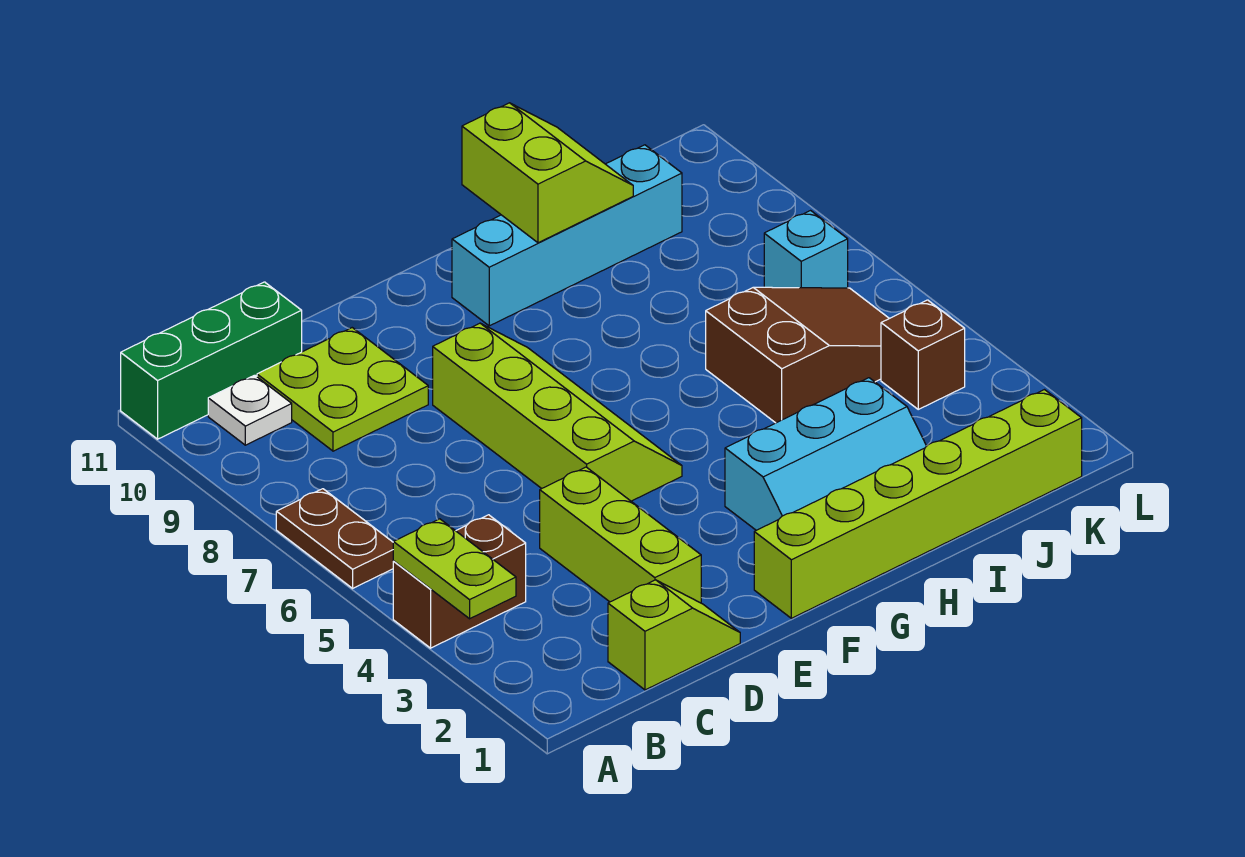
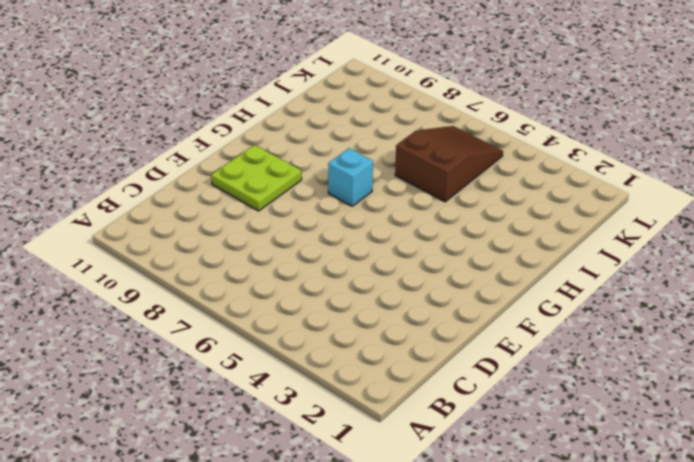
lime 2x2 plate [211,145,302,211] -> lime 2x2 plate moved to [257,328,428,451]
cyan 1x1 brick [328,148,373,206] -> cyan 1x1 brick moved to [764,211,848,288]
none -> brown 1x2 brick [393,515,526,648]
none -> brown 1x2 plate [276,489,394,588]
none -> green 1x3 brick [121,282,302,439]

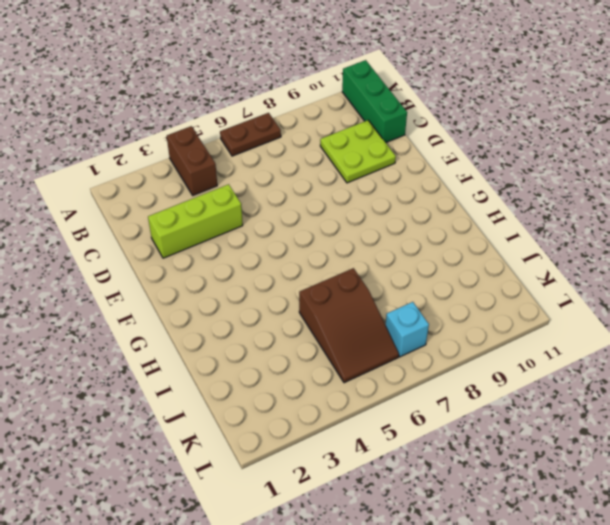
none -> white 1x1 plate [208,375,292,445]
none -> lime 1x2 slope [608,580,740,690]
none -> lime 2x4 slope [433,323,682,501]

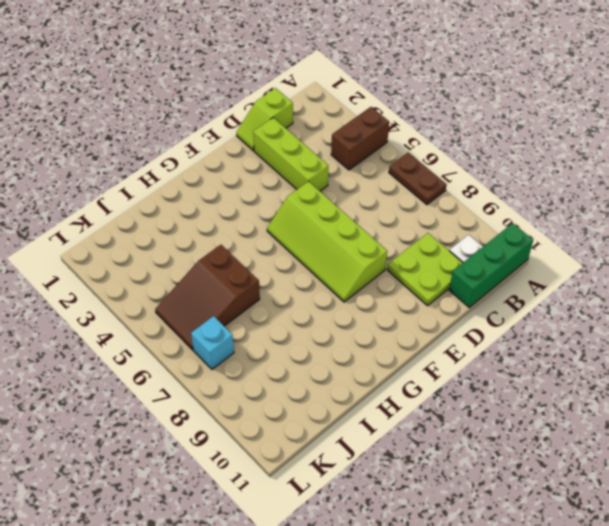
none -> lime 1x6 brick [754,390,1082,618]
none -> cyan 2x3 slope [725,378,926,530]
none -> cyan 1x4 brick [452,145,682,326]

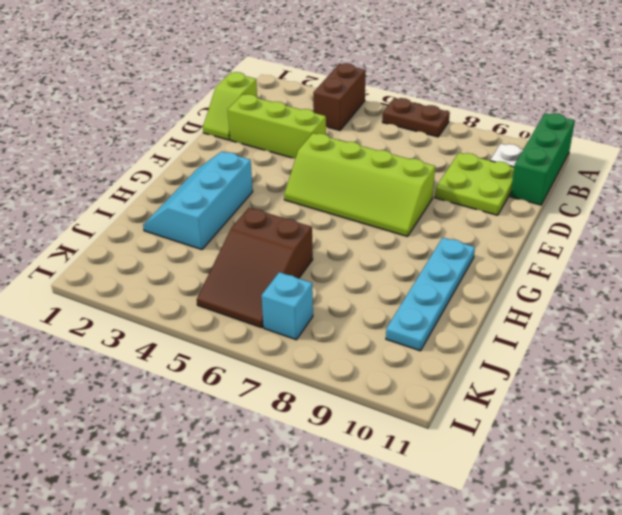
cyan 1x4 plate [386,238,475,351] -> cyan 1x4 brick [452,145,682,326]
none -> lime 1x6 brick [754,390,1082,618]
none -> brown 1x1 brick [881,300,965,409]
none -> lime 1x2 plate [393,519,516,619]

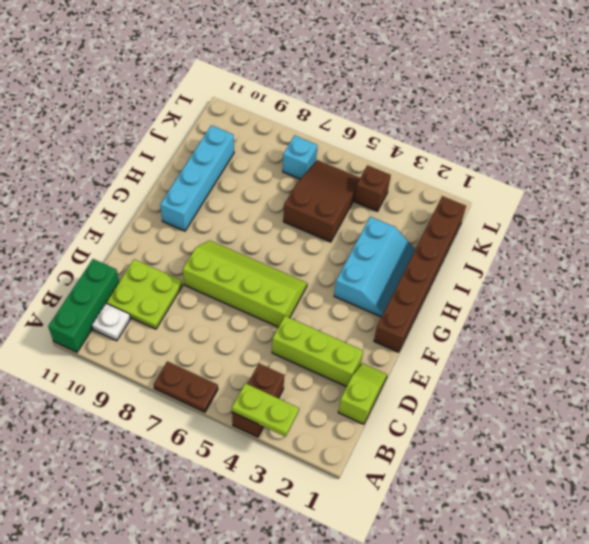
brown 1x6 brick [374,196,466,352] -> lime 1x6 brick [754,390,1082,618]
none -> lime 2x2 slope [462,103,633,243]

